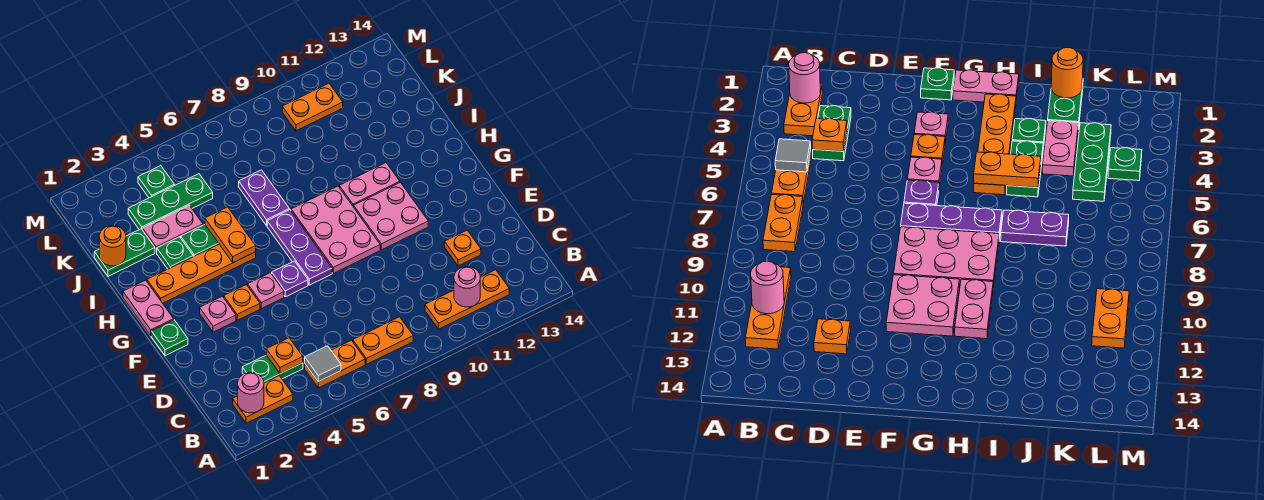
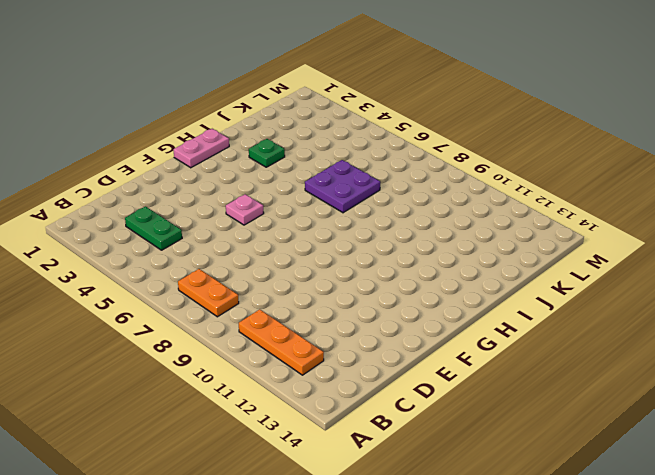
purple 2x2 plate [305,160,380,213] -> purple 1x2 plate [239,170,289,226]
none -> orange 1x2 plate [233,376,293,423]
none -> orange 1x2 plate [305,340,365,388]
none -> orange 1x1 plate [444,230,481,266]
none -> green 1x1 plate [151,320,188,356]

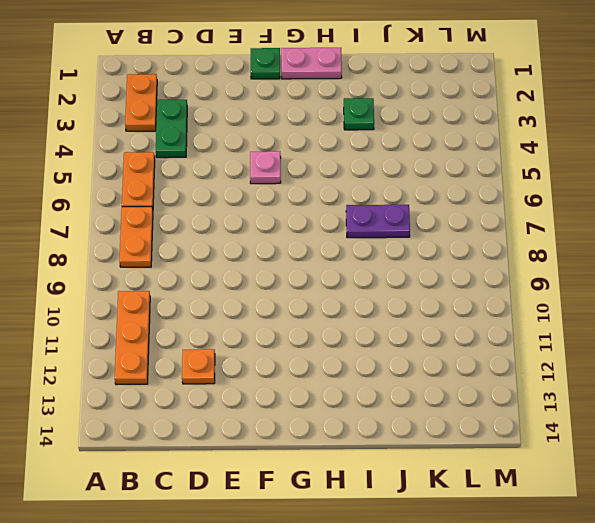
none -> pink 1x1 plate [200,296,236,332]
none -> orange 1x1 plate [224,285,260,320]
none -> purple 1x1 plate [272,261,308,297]
none -> purple 1x3 plate [267,210,332,285]

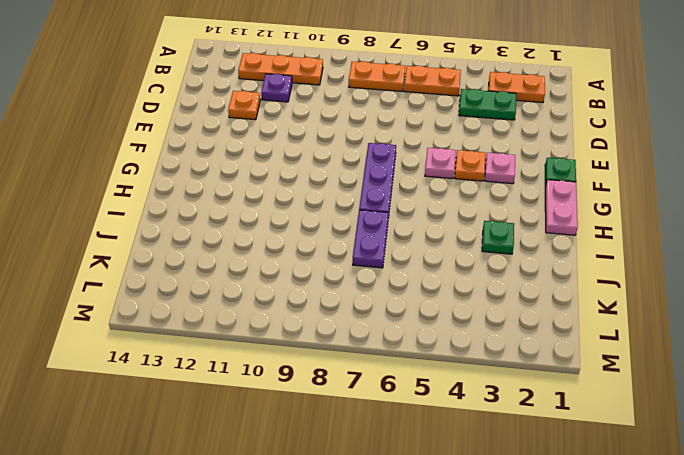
purple 1x1 plate [261,74,292,102] -> purple 1x1 plate moved to [272,261,308,297]
none -> pink 2x3 plate [291,186,380,273]
none -> pink 2x2 plate [354,182,428,250]
none -> orange 1x4 plate [147,245,256,303]
none -> pink 1x2 plate [339,163,400,207]

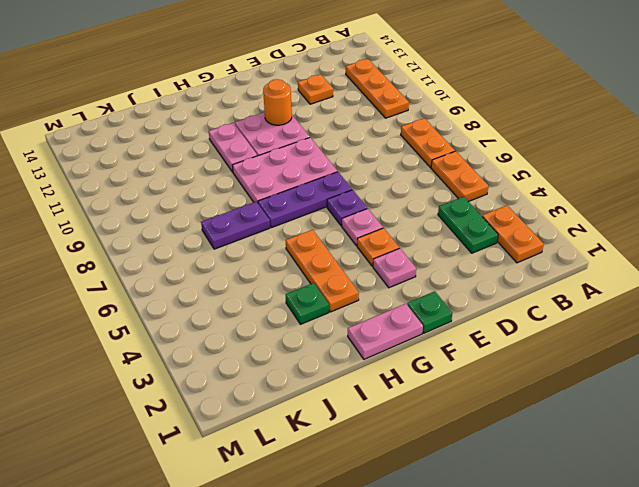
orange 1x1 round brick [263,79,292,125] -> orange 1x1 round brick moved to [99,226,126,266]
orange 1x3 plate [286,230,359,312] -> orange 1x4 plate [147,245,256,303]
none -> green 1x2 plate [181,225,219,257]
none -> green 1x2 plate [94,229,155,276]
none -> pink 1x2 plate [142,205,203,253]
none -> green 1x3 plate [128,174,213,230]

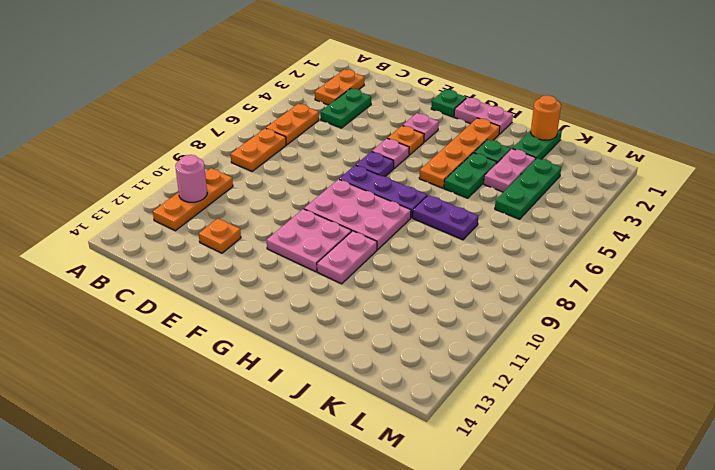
none -> green 1x1 plate [138,166,174,198]
none -> orange 1x2 plate [282,83,343,131]
none -> pink 1x1 round brick [238,372,264,413]
none -> grey 1x1 tile [305,346,341,382]

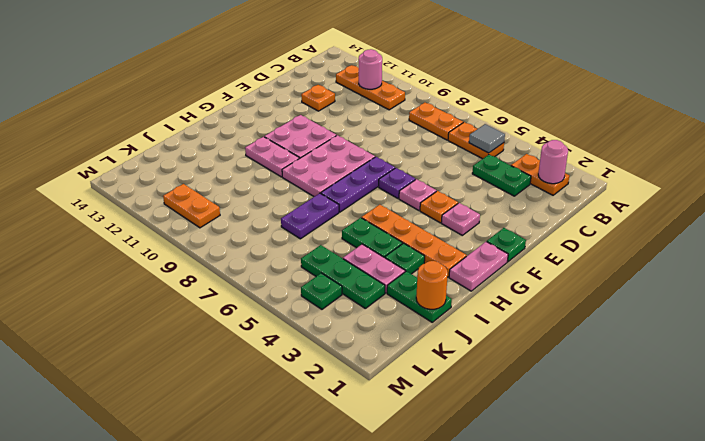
none -> orange 1x1 plate [266,338,303,374]
none -> orange 1x2 plate [205,207,256,263]

